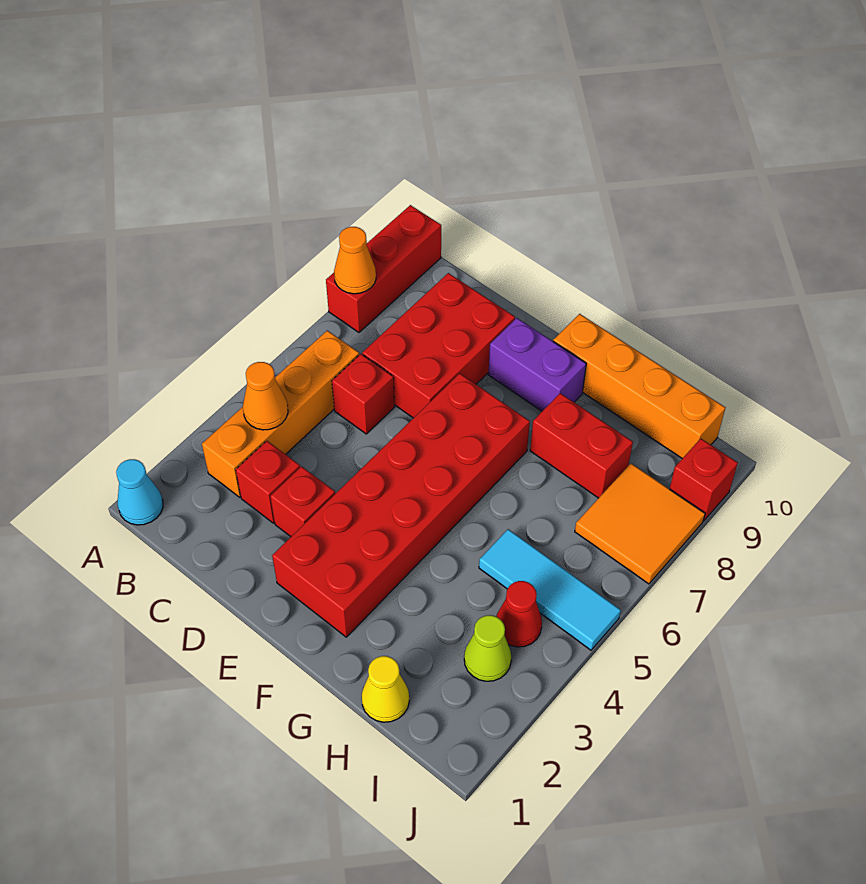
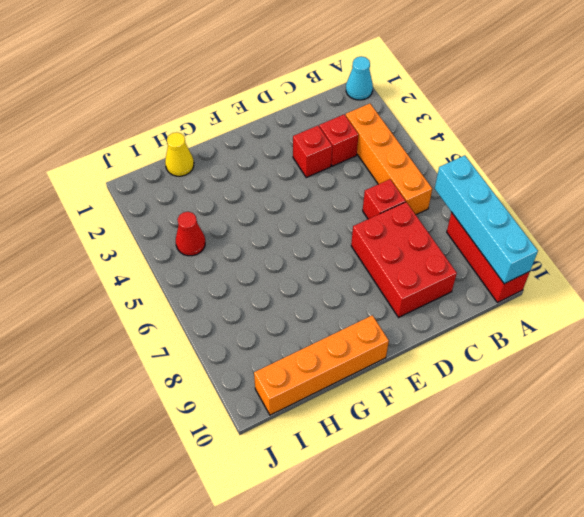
cyan 1x4 brick [435,155,538,284] -> orange 1x1 cone [334,227,376,294]
none -> red 2x6 brick [272,373,530,637]
none -> purple 1x2 brick [488,318,586,411]
none -> red 1x2 brick [530,393,633,498]

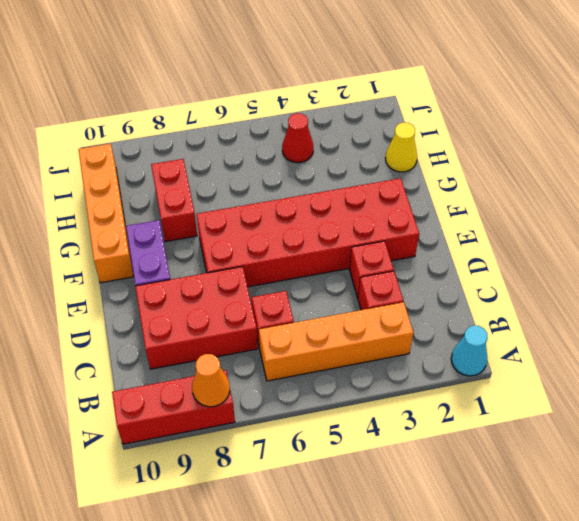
none -> cyan 1x3 tile [479,529,621,650]
none -> lime 1x1 cone [464,615,511,681]
none -> orange 2x2 tile [575,464,705,584]

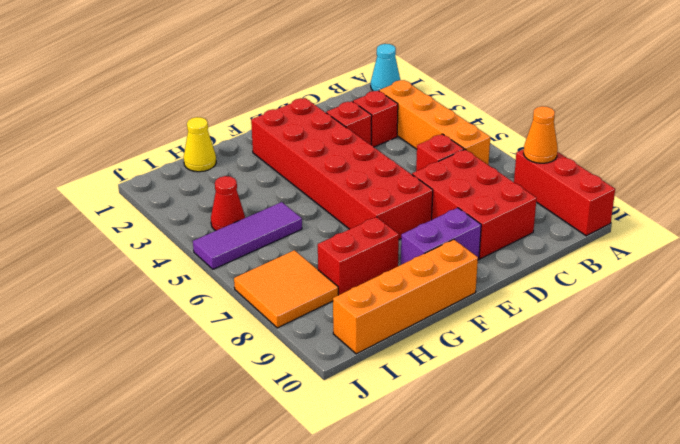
purple 1x3 tile [193,202,302,269] -> cyan 1x3 tile [479,529,621,650]
none -> lime 1x1 cone [464,615,511,681]
none -> red 1x1 brick [670,439,738,521]
none -> orange 1x1 cone [243,362,288,430]

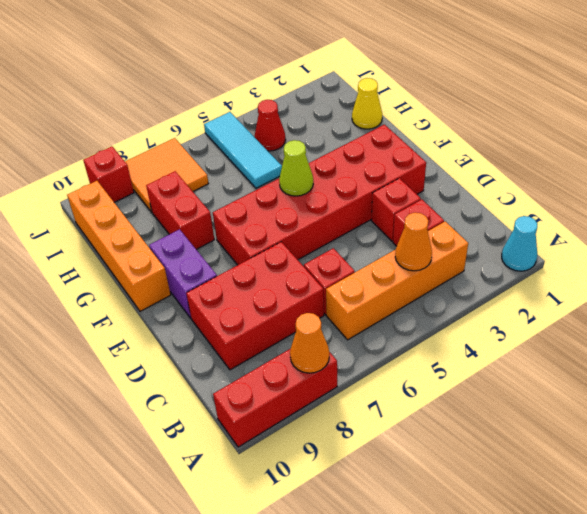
lime 1x1 cone [279,140,313,196] -> lime 1x1 cone moved to [464,615,511,681]

